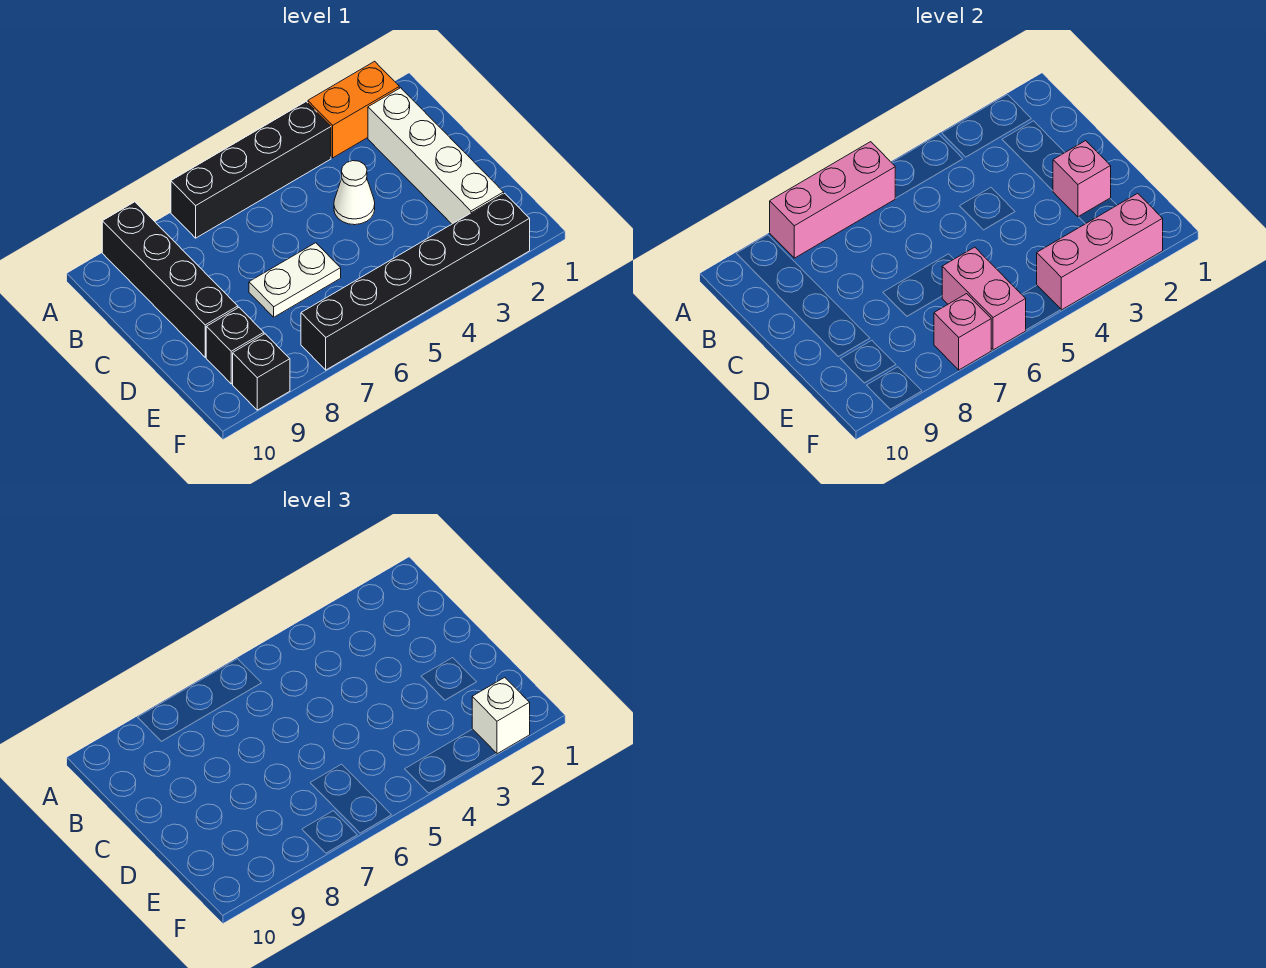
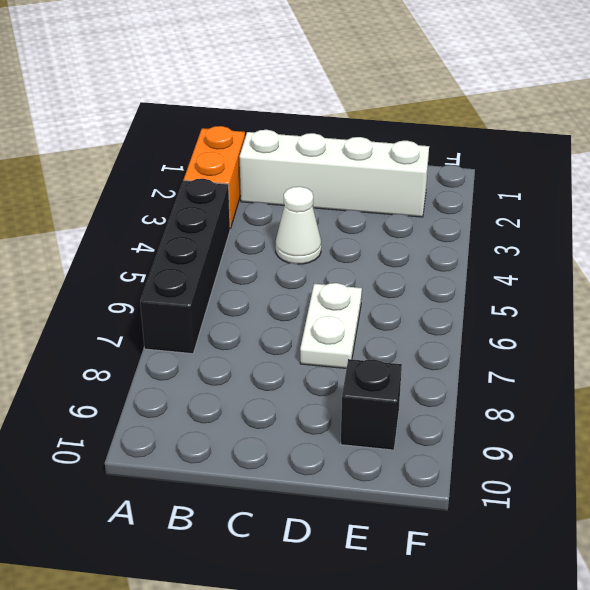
none -> black 1x4 brick [102,202,238,357]
none -> black 1x6 brick [301,193,530,370]
none -> black 1x1 brick [233,334,290,410]

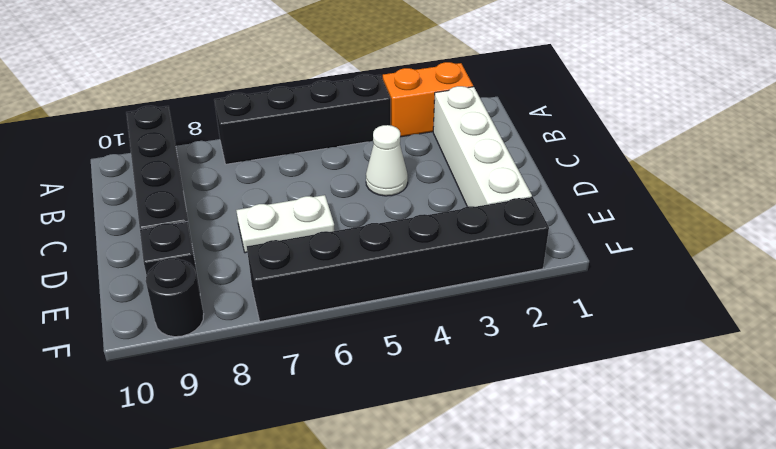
black 1x1 round brick [146,258,204,337] -> black 1x1 brick [233,334,290,410]
none -> pink 1x3 brick [770,142,895,258]
none -> pink 1x1 brick [1053,141,1111,217]
none -> pink 1x2 brick [942,247,1026,350]

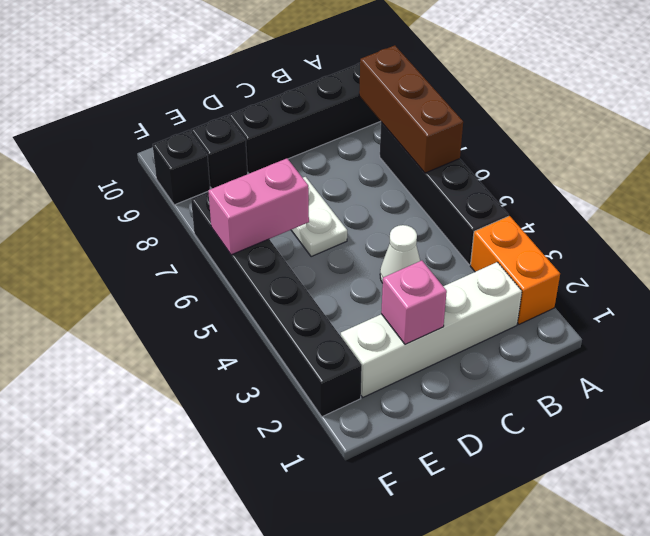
brown 1x3 brick [359,45,463,173] -> pink 1x3 brick [770,142,895,258]
none -> pink 1x3 brick [1037,193,1163,310]
none -> pink 1x1 brick [934,294,991,370]
none -> white 1x1 brick [472,677,530,754]

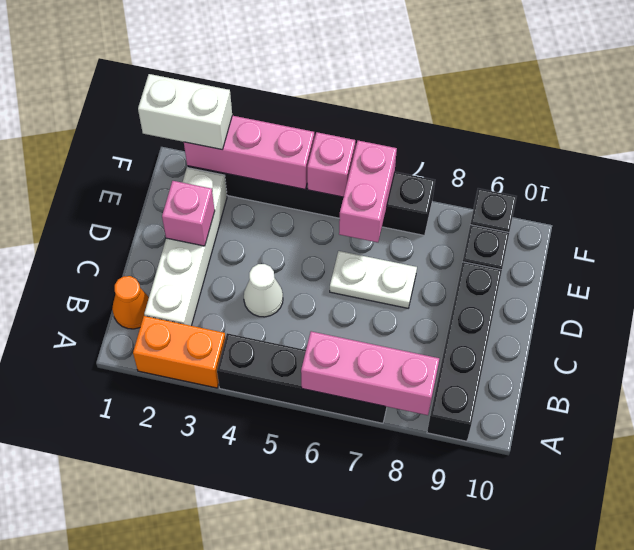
orange 1x1 cone [112,276,149,329] -> none
white 1x2 brick [138,74,232,150] -> white 1x1 brick [472,677,530,754]
pink 1x1 brick [307,132,355,197] -> pink 1x1 brick moved to [934,294,991,370]

